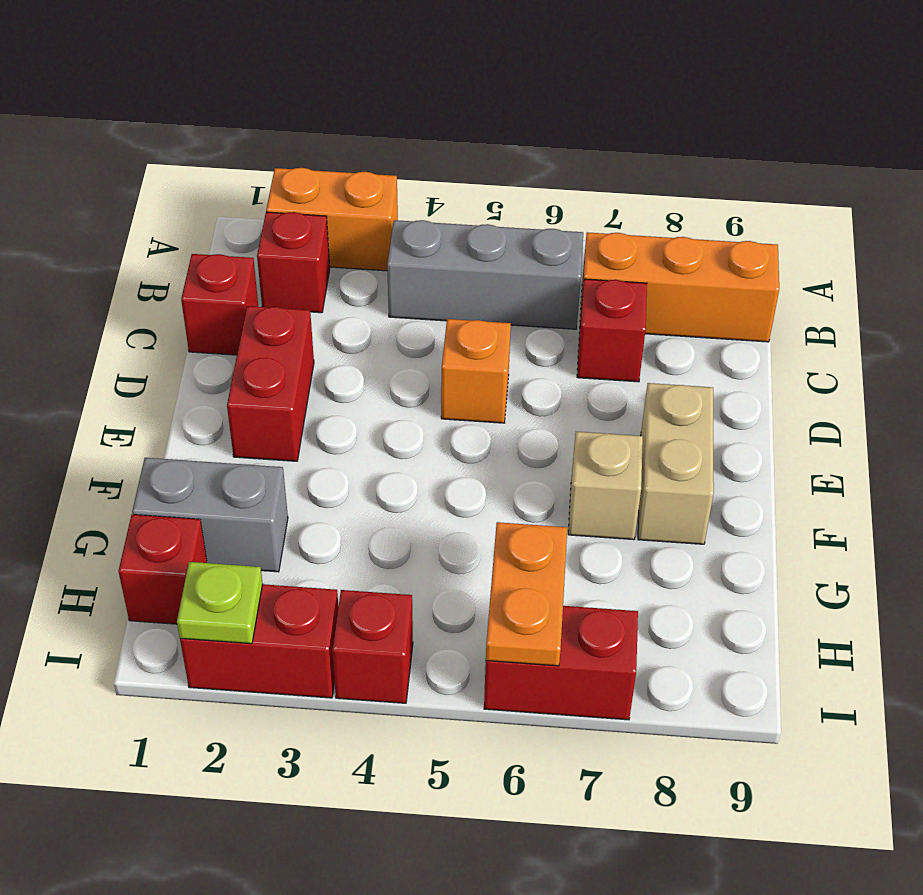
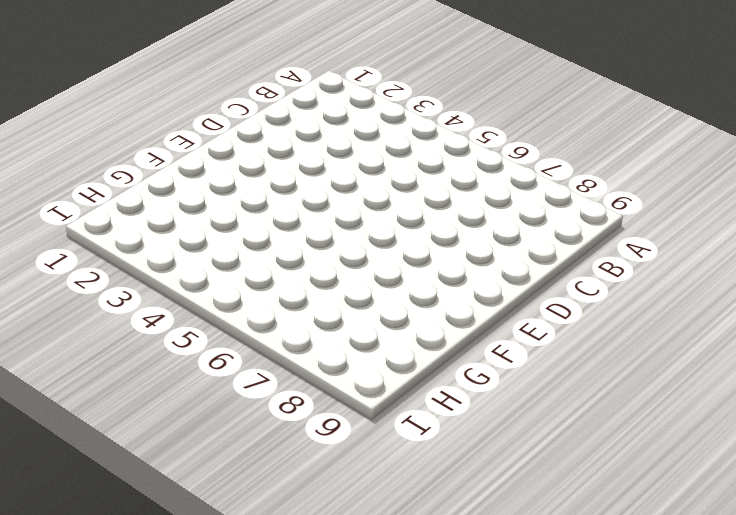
none -> orange 1x2 brick [266,168,398,271]
none -> red 1x1 brick [257,212,330,313]
none -> grey 1x3 brick [387,220,583,329]

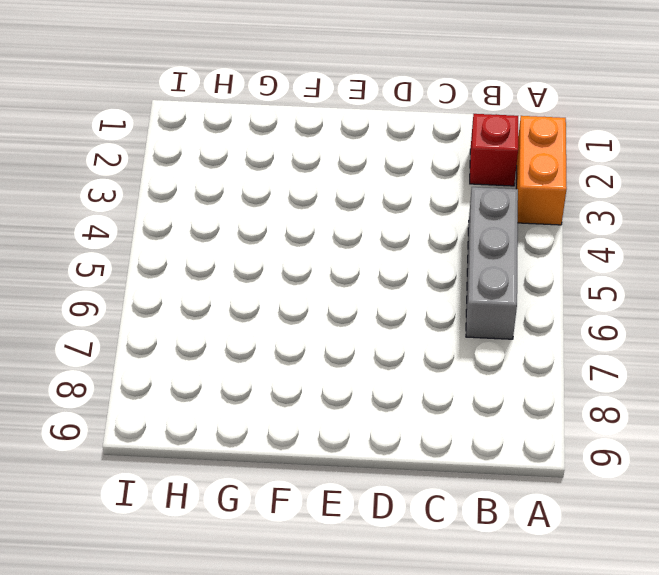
none -> orange 1x3 brick [580,232,779,342]
none -> red 1x1 brick [181,254,258,355]
none -> red 1x1 brick [577,279,647,382]

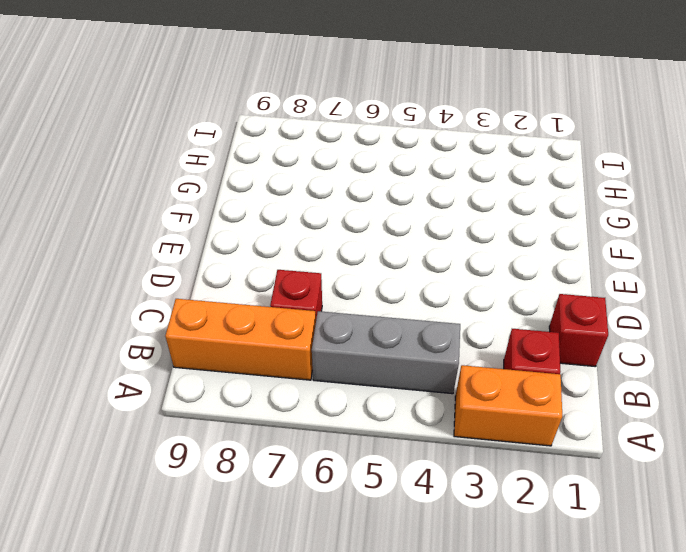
none -> red 1x2 brick [227,306,314,461]
none -> orange 1x1 brick [441,319,511,423]
none -> tan 1x2 brick [638,383,714,544]

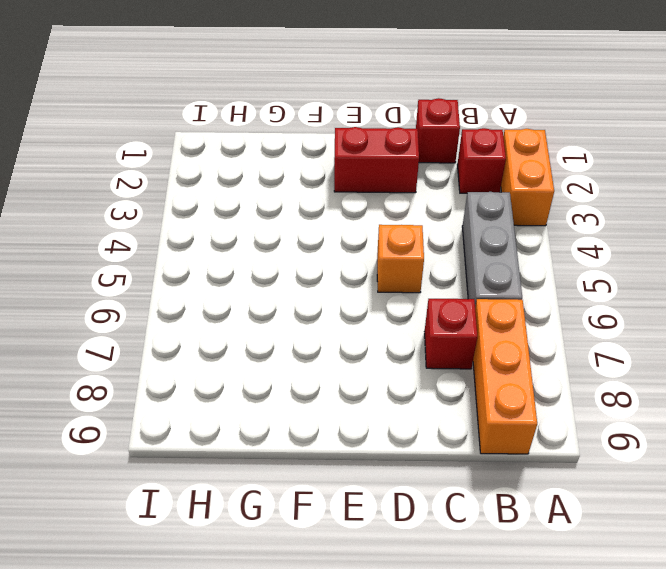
none -> tan 1x2 brick [638,383,714,544]
none -> tan 1x1 brick [568,432,643,540]
none -> grey 1x2 brick [132,458,288,572]

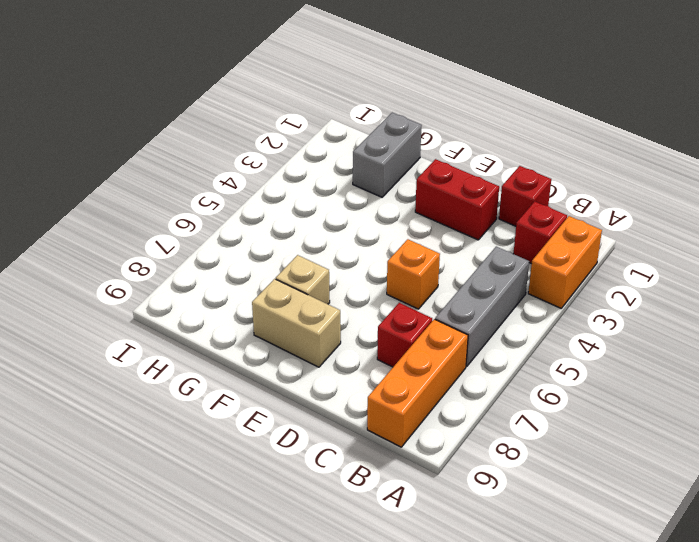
none -> red 1x1 brick [118,514,207,624]
none -> red 1x2 brick [180,584,338,698]
none -> red 1x1 brick [332,590,413,703]

